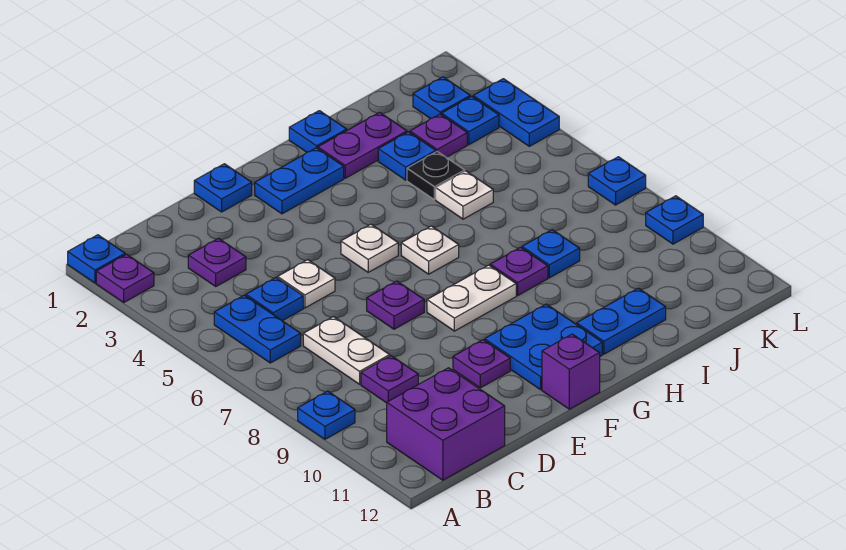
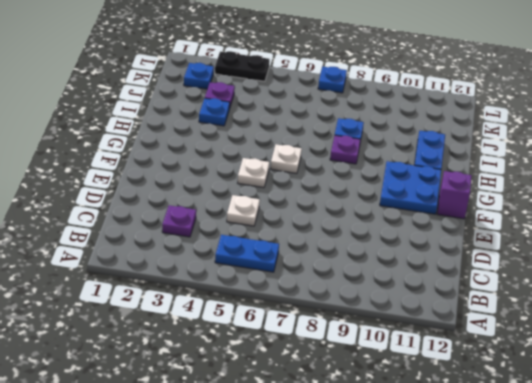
black 1x2 plate [215,51,270,81] -> blue 1x2 plate [473,79,559,146]
none -> blue 1x1 plate [68,235,125,283]
none -> purple 1x1 plate [96,254,154,302]
none -> blue 1x1 plate [298,391,355,439]
none -> purple 2x2 brick [387,368,505,480]

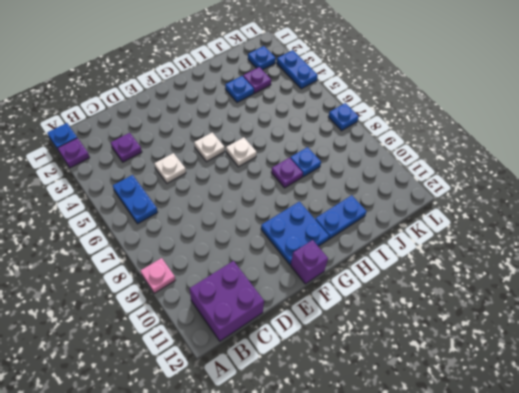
pink 1x1 plate [141,258,175,293] -> blue 1x1 plate [298,391,355,439]
none -> blue 1x1 plate [246,278,303,321]
none -> white 1x2 plate [303,317,390,384]
none -> purple 1x1 plate [361,356,418,403]
none -> blue 1x1 plate [194,164,252,212]

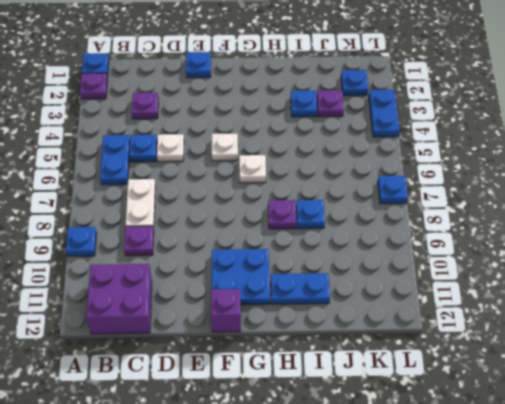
none -> purple 1x1 plate [367,281,424,329]
none -> purple 1x1 plate [453,340,510,388]
none -> blue 1x2 plate [255,148,344,214]
none -> white 1x2 plate [427,265,516,331]

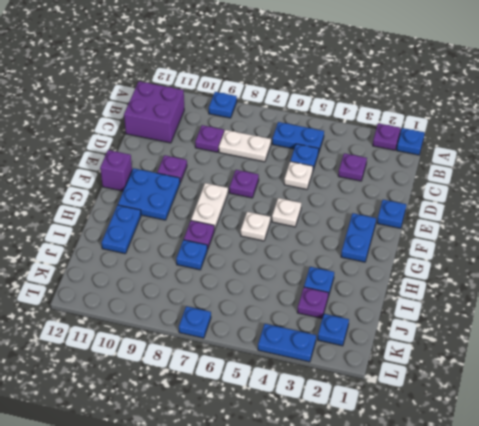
none -> blue 1x1 plate [289,111,347,152]
none -> purple 1x2 plate [318,112,407,178]
none -> black 1x1 plate [407,152,465,200]
none -> white 1x1 plate [436,171,493,219]

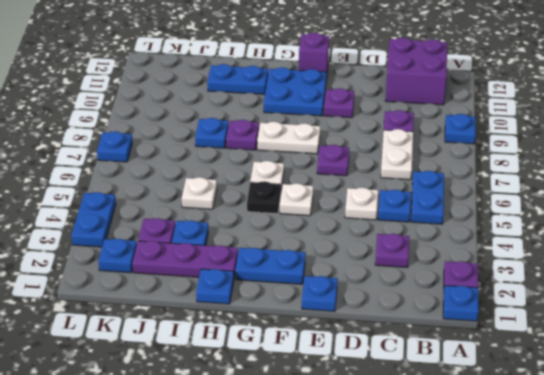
black 1x1 plate [247,181,281,214] -> black 1x1 plate moved to [407,152,465,200]
purple 1x3 plate [132,241,238,277] -> purple 1x2 plate [318,112,407,178]
none -> blue 1x1 plate [442,96,499,145]
none -> blue 1x1 plate [646,196,703,244]

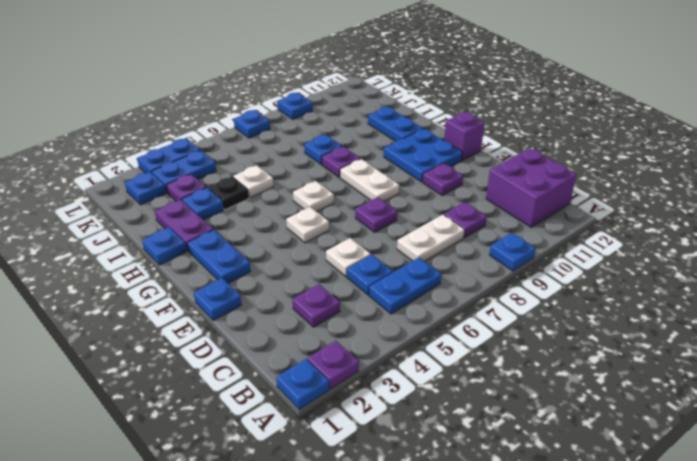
blue 1x2 plate [151,150,216,193] -> blue 1x1 plate [442,96,499,145]

